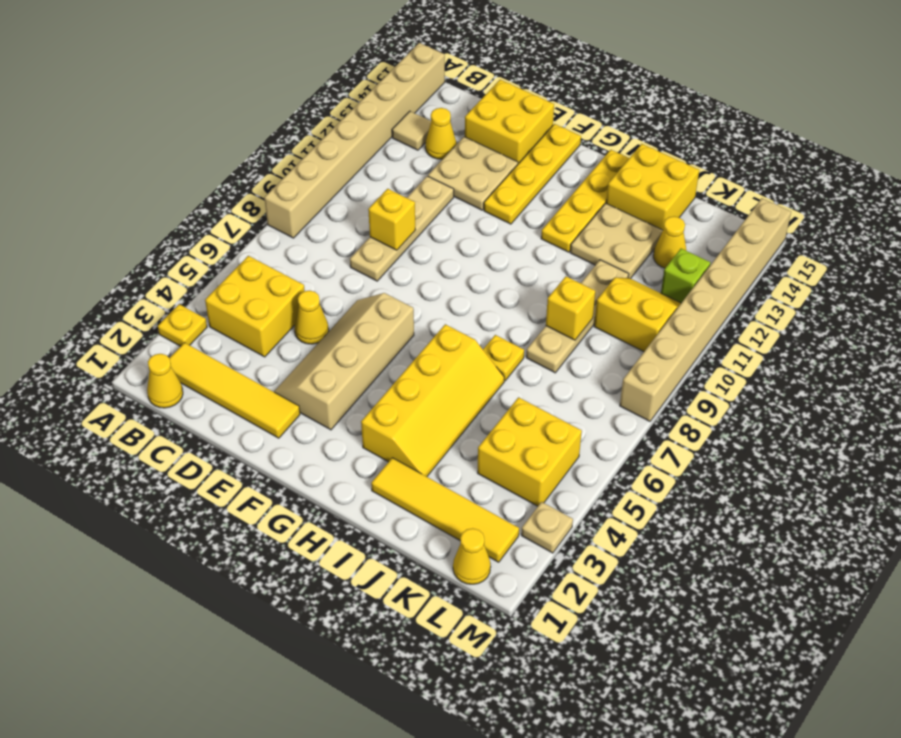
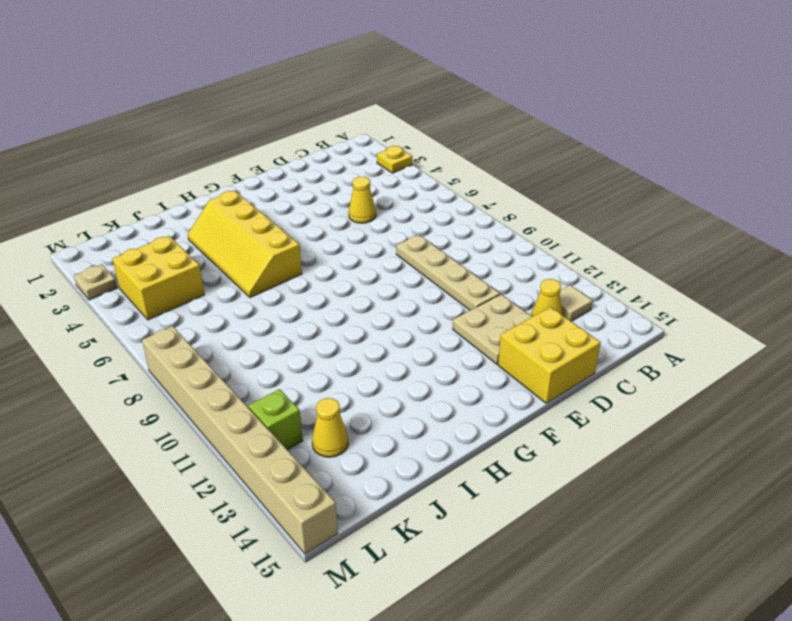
none -> tan 1x8 brick [264,43,445,238]
none -> yellow 1x1 cone [147,354,183,408]
none -> yellow 1x4 tile [170,343,300,438]

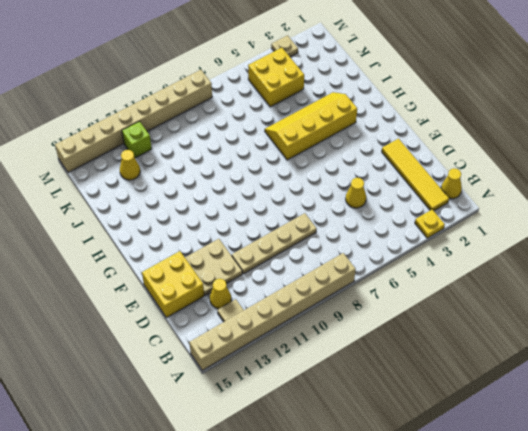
none -> yellow 2x2 brick [205,256,305,357]
none -> tan 2x4 slope [274,293,414,430]
none -> yellow 1x4 plate [484,124,581,224]

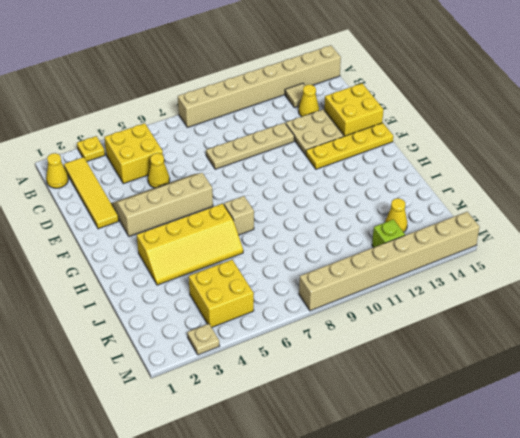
tan 1x1 brick [224,196,254,235] -> none
none -> yellow 1x4 plate [541,150,629,252]
none -> yellow 1x4 tile [371,458,519,562]
none -> yellow 1x1 plate [483,335,524,381]

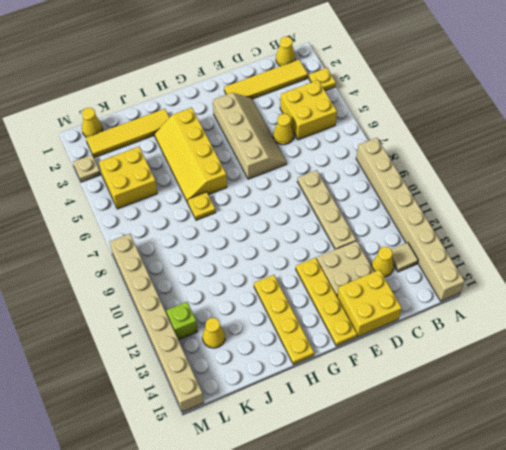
none -> tan 2x2 plate [570,203,663,279]
none -> yellow 2x2 brick [606,144,699,230]
none -> tan 1x4 plate [526,260,629,373]

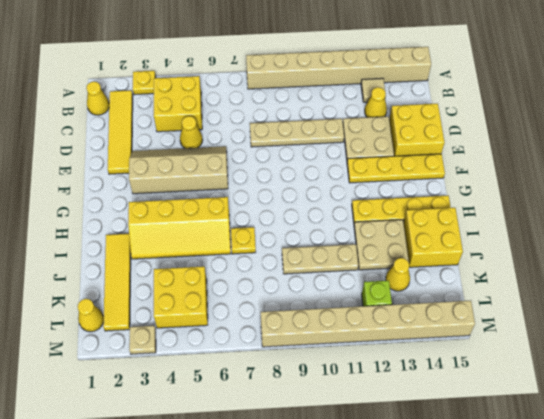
tan 1x3 plate [282,244,358,274] -> tan 1x4 plate [526,260,629,373]
none -> yellow 2x2 slope [594,277,681,352]
none -> yellow 1x1 brick [368,189,415,250]
none -> yellow 1x1 brick [546,276,595,340]

